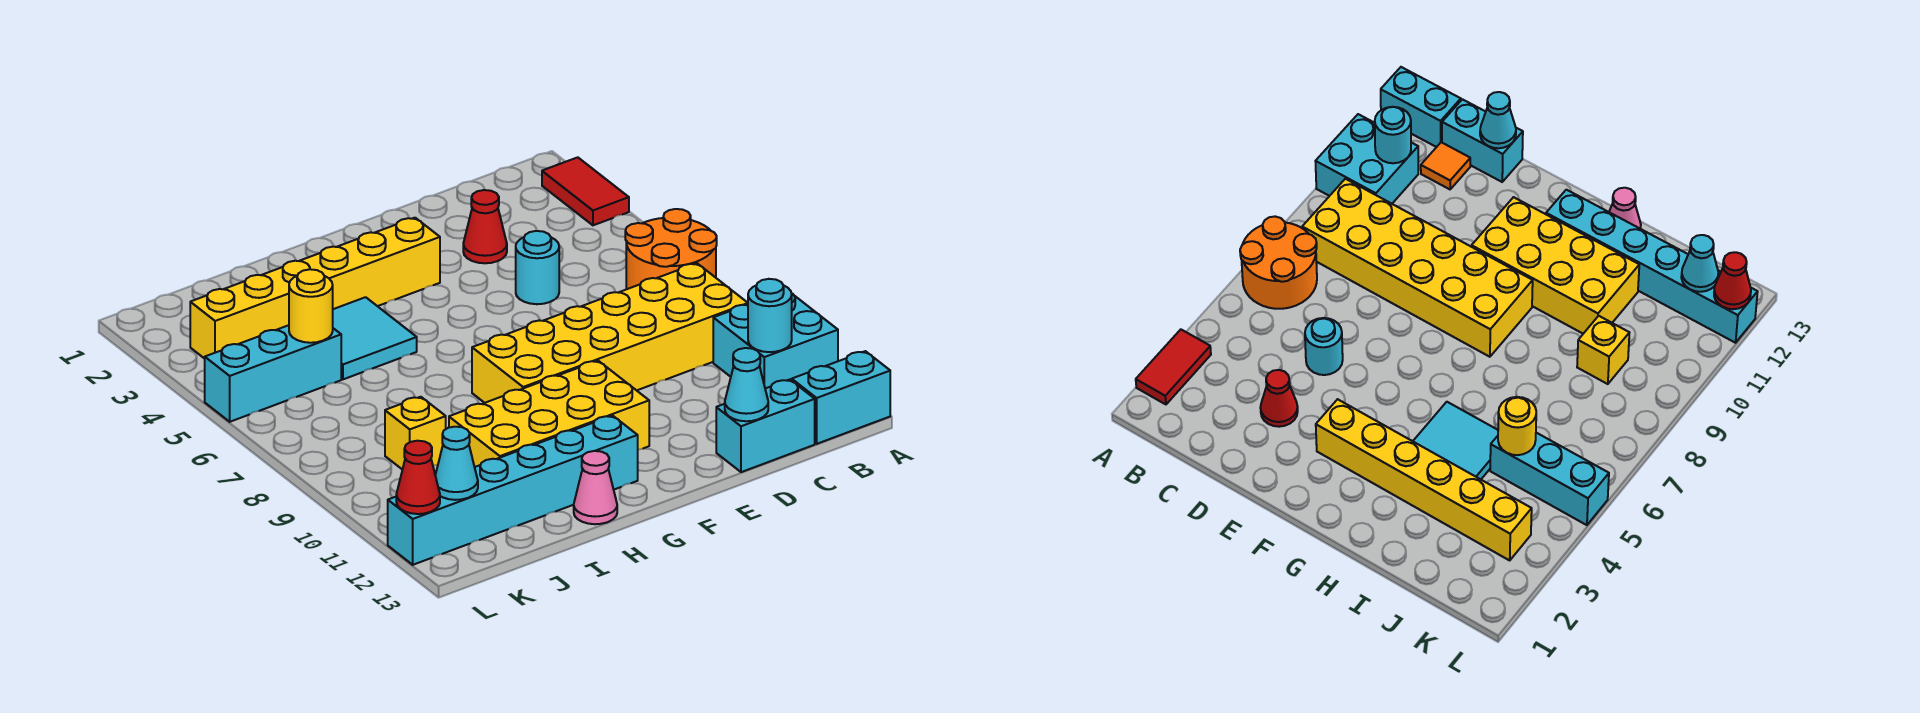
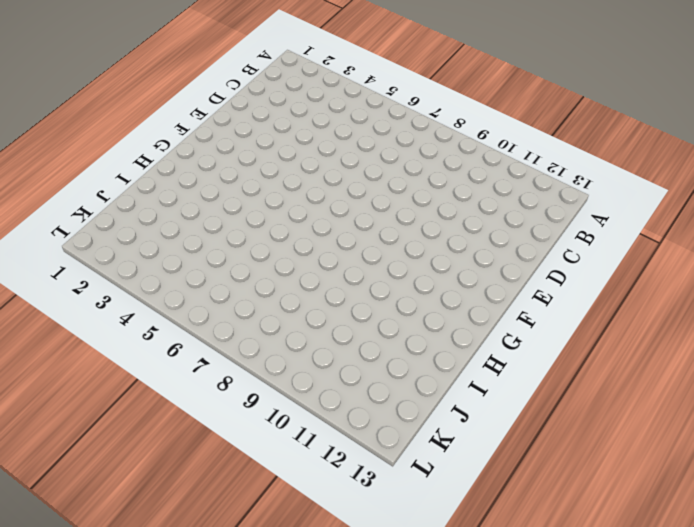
none -> red 1x2 tile [542,157,629,225]
none -> orange 2x2 round brick [625,209,717,289]
none -> cyan 2x2 brick [713,294,838,388]

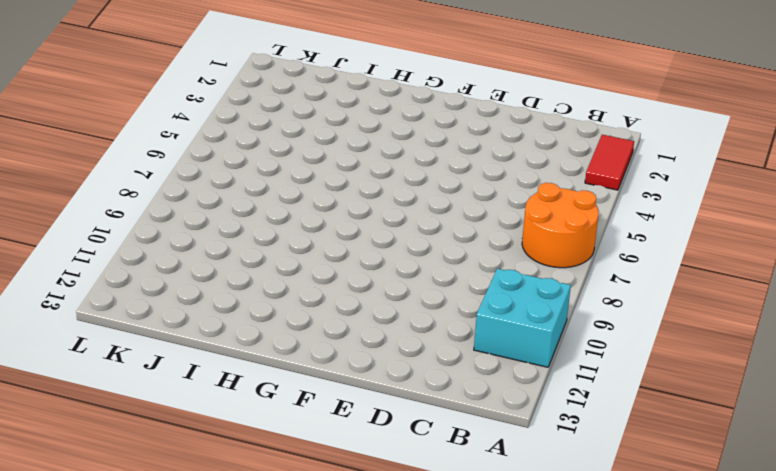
none -> cyan 1x2 brick [792,351,890,444]
none -> yellow 2x6 brick [472,263,748,403]
none -> orange 1x1 tile [1421,142,1470,189]

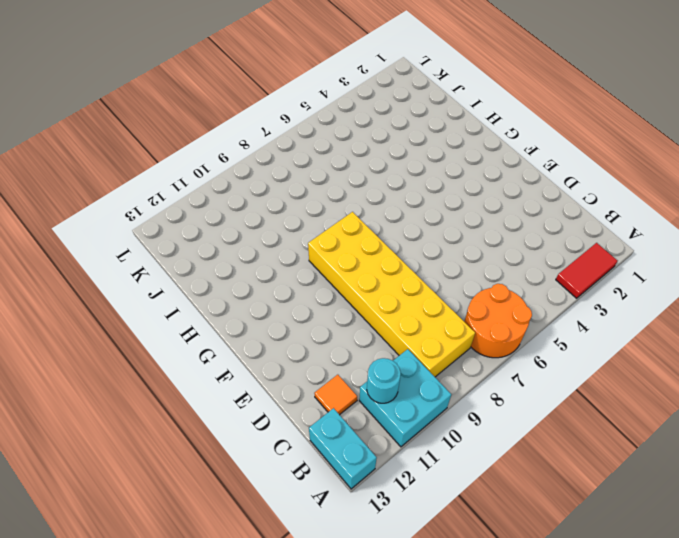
none -> cyan 1x2 brick [716,380,815,472]
none -> red 1x1 cone [463,190,507,263]
none -> cyan 1x1 round brick [516,231,559,304]

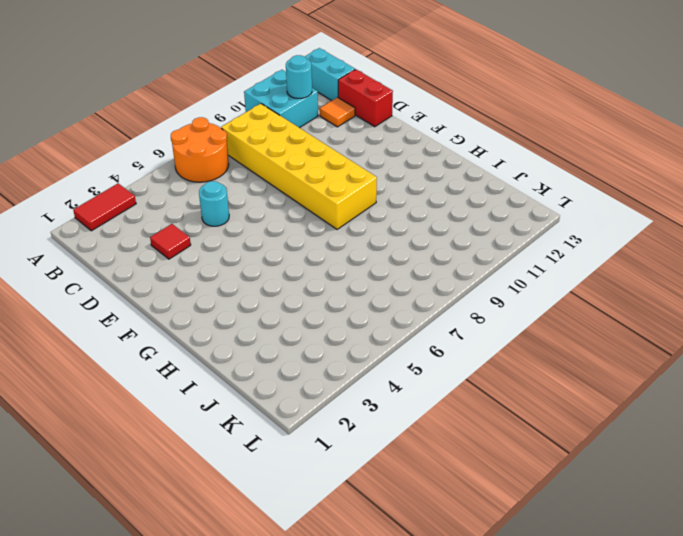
red 1x2 brick [338,69,393,127] -> cyan 1x2 brick [716,380,815,472]
red 1x1 tile [150,224,191,259] -> red 1x1 cone [463,190,507,263]
none -> yellow 1x6 brick [190,218,440,359]
none -> yellow 2x4 brick [449,361,649,467]
none -> cyan 1x6 brick [388,416,638,565]

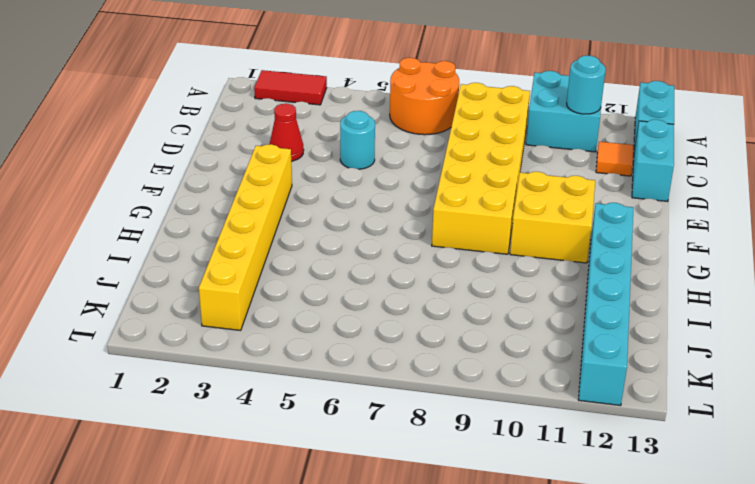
yellow 2x2 brick [510,172,595,263] -> yellow 2x4 brick [449,361,649,467]
none -> cyan 2x2 tile [333,297,417,379]
none -> pink 1x1 cone [574,451,617,524]
none -> cyan 1x3 brick [205,325,341,422]

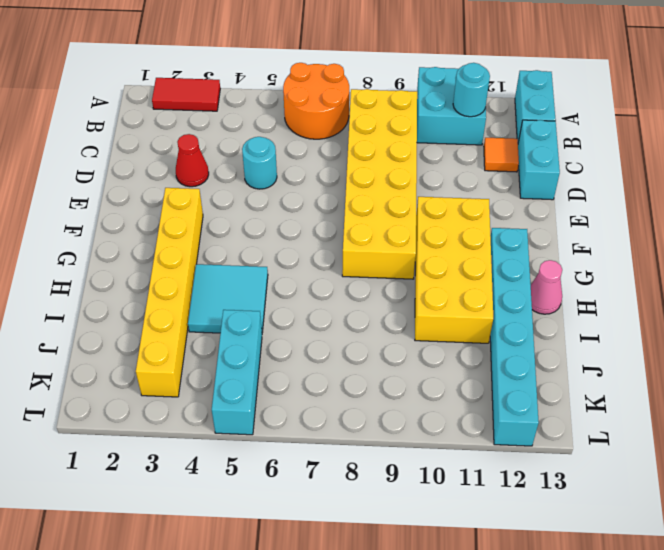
none -> yellow 1x1 brick [385,397,446,469]
none -> cyan 1x1 cone [725,348,768,421]
none -> yellow 1x1 round brick [289,269,333,343]

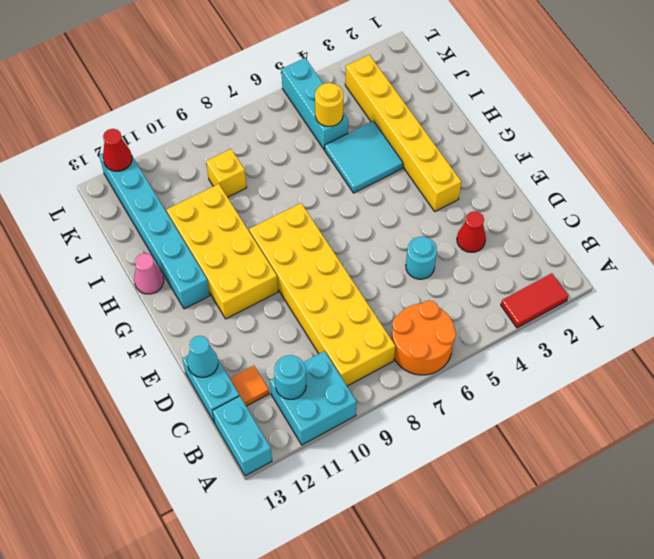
none -> cyan 1x1 cone [435,427,478,500]

